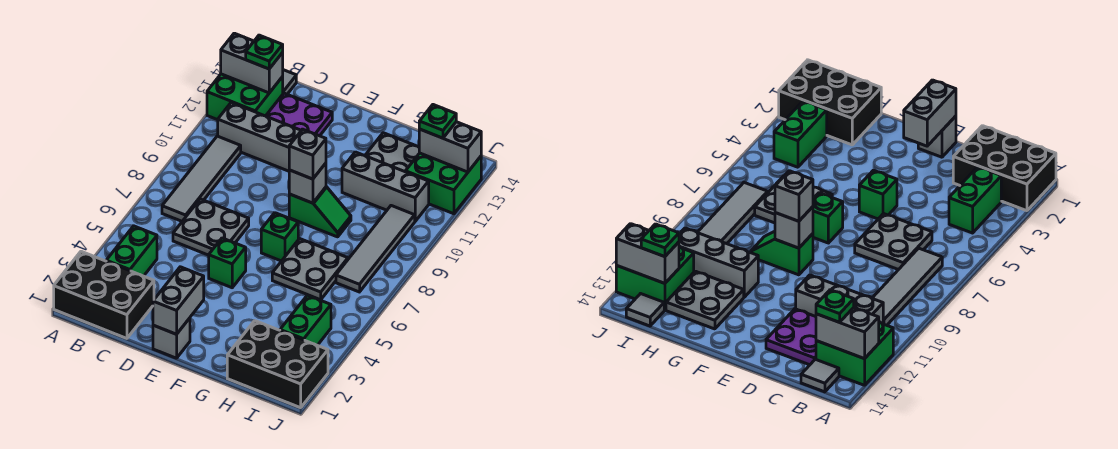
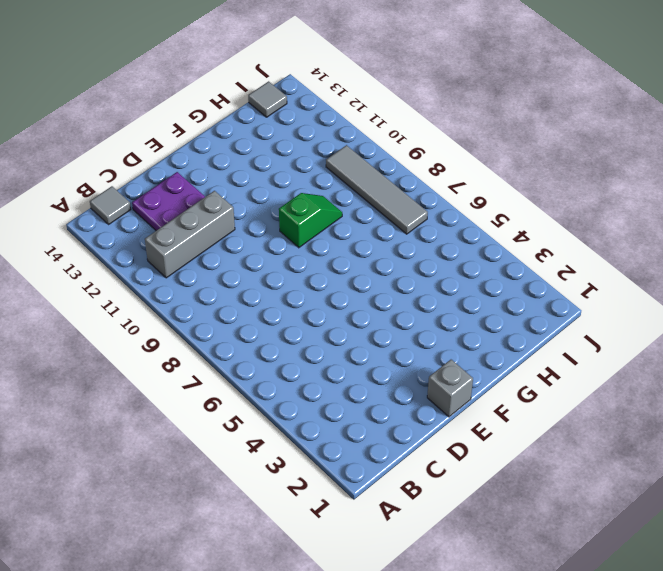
none -> black 2x3 brick [54,251,154,338]
none -> green 2x2 brick [207,74,283,120]
none -> green 1x2 brick [106,226,157,276]

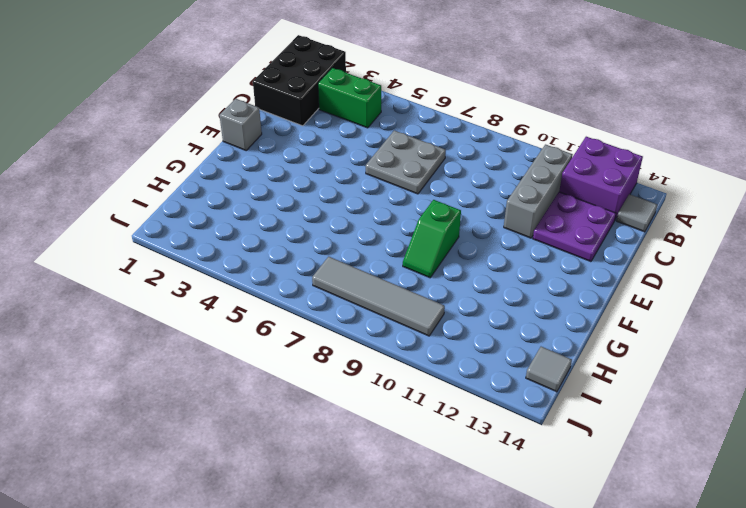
purple 2x2 brick [559,137,643,220] -> green 2x2 brick [207,74,283,120]
none -> grey 1x4 tile [162,136,241,221]
none -> green 1x1 brick [209,238,246,288]
none -> green 1x1 brick [261,213,298,261]

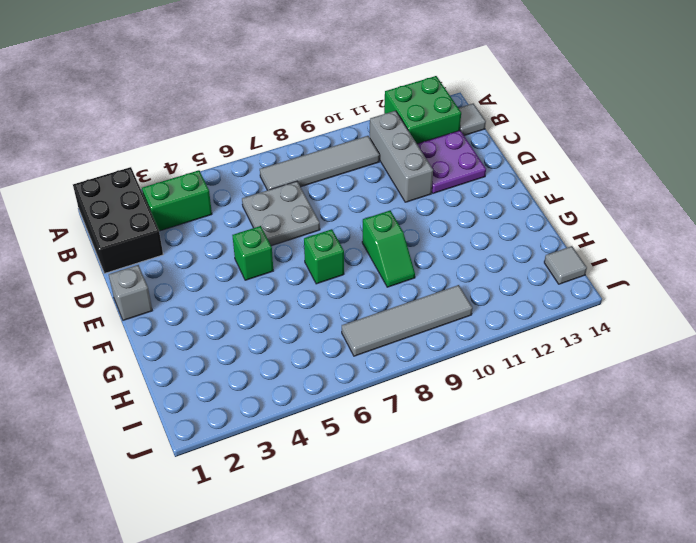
none -> grey 2x2 plate [272,239,348,300]
none -> grey 1x3 brick [342,152,429,221]
none -> grey 2x2 plate [365,133,419,172]

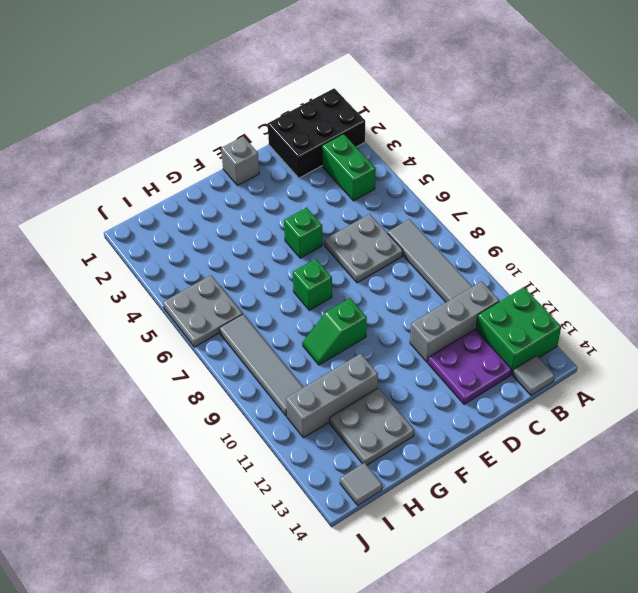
grey 2x2 plate [163,275,242,347] -> grey 2x2 plate moved to [272,239,348,300]
none -> black 2x3 brick [227,321,328,408]
none -> green 1x2 brick [280,295,331,345]
none -> green 2x2 brick [406,153,481,214]

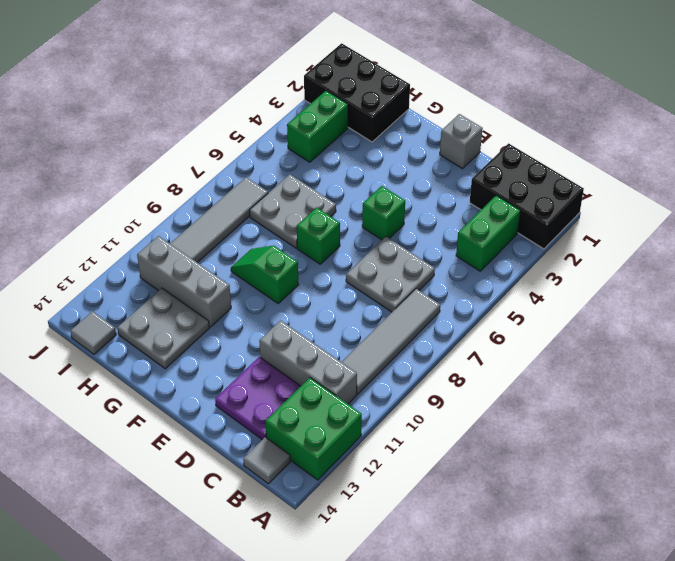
none -> green 2x2 brick [406,153,481,214]
none -> grey 1x2 brick [221,33,283,93]
none -> grey 1x2 brick [153,267,204,334]

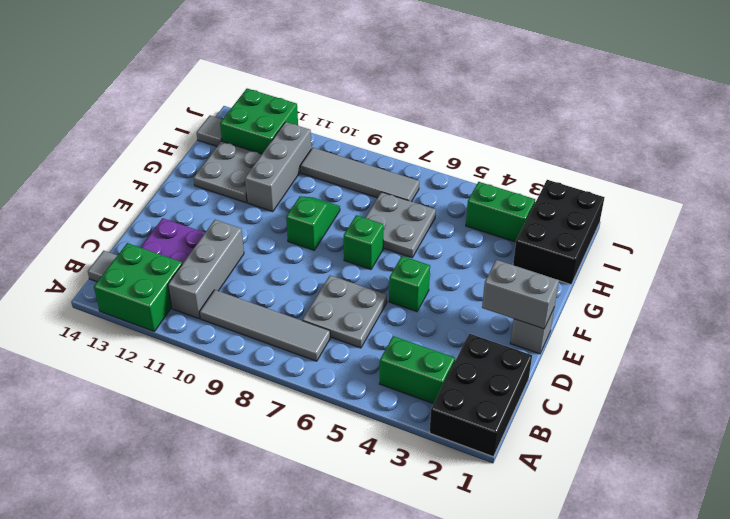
none -> grey 1x2 brick [221,33,283,93]
none -> grey 1x1 brick [289,163,326,203]
none -> grey 1x2 brick [419,122,481,172]

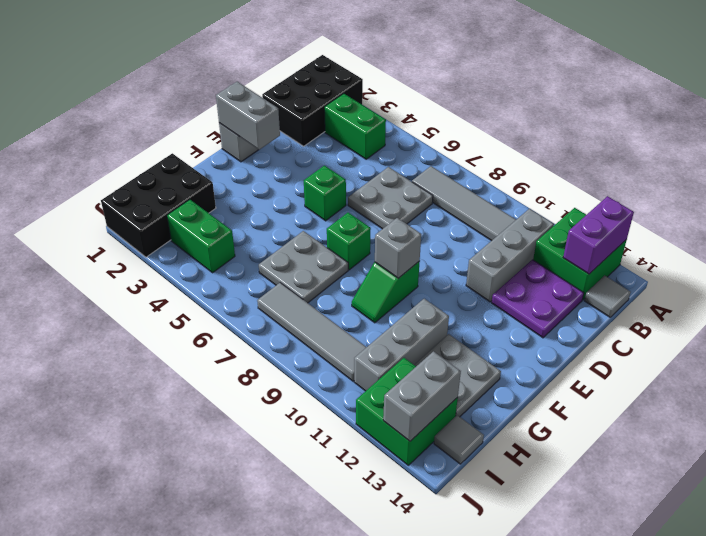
purple 1x2 brick [563,196,634,274] -> grey 1x2 brick [221,33,283,93]
none -> green 1x1 plate [246,35,283,69]
none -> grey 1x1 brick [289,129,326,179]
none -> green 1x1 plate [419,105,456,138]

